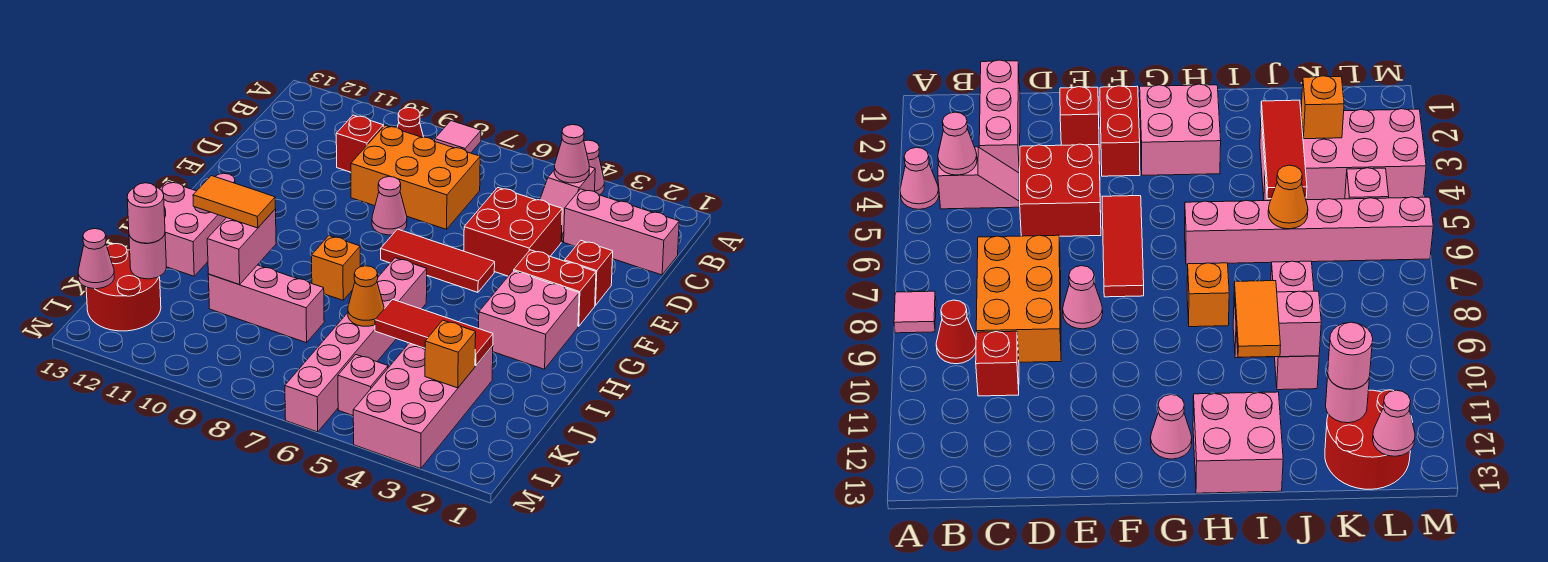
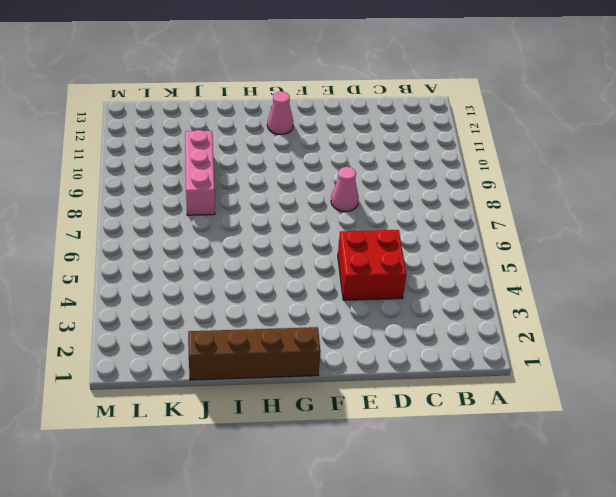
brown 1x4 brick [188,327,321,380] -> none
none -> pink 1x1 cone [584,140,604,195]
none -> pink 1x1 tile [435,121,481,153]
none -> pink 1x2 slope [540,167,595,242]
none -> red 1x1 cone [397,108,423,137]

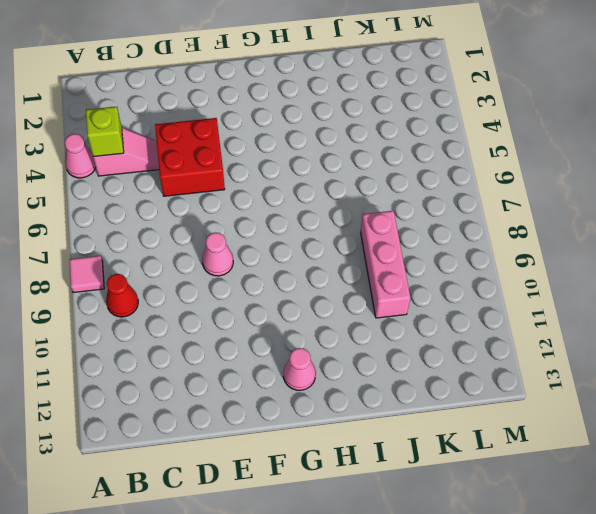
lime 1x1 brick [86,107,124,157] -> pink 1x1 cone [554,125,589,183]
none -> pink 1x3 brick [564,189,679,275]
none -> orange 2x3 brick [351,125,480,229]
none -> red 1x1 brick [336,115,383,172]
none -> red 1x1 brick [565,241,613,305]

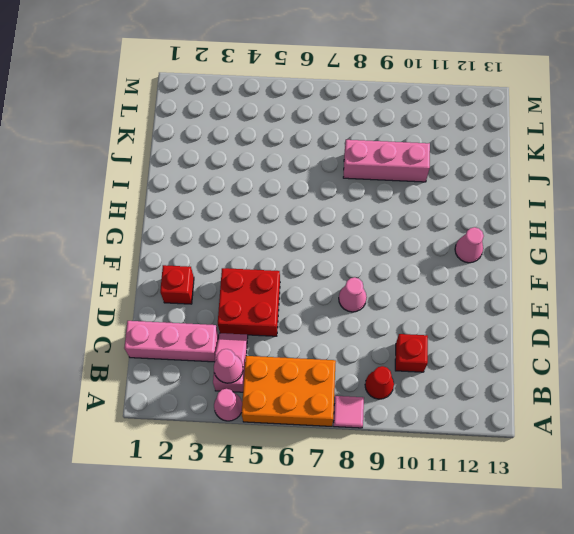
orange 2x3 brick [242,356,336,426] -> orange 2x3 brick moved to [351,125,480,229]
none -> red 1x2 brick [514,250,596,326]
none -> red 1x3 tile [381,229,495,292]
none -> pink 2x2 brick [479,271,579,369]
none -> pink 1x6 brick [285,258,427,432]

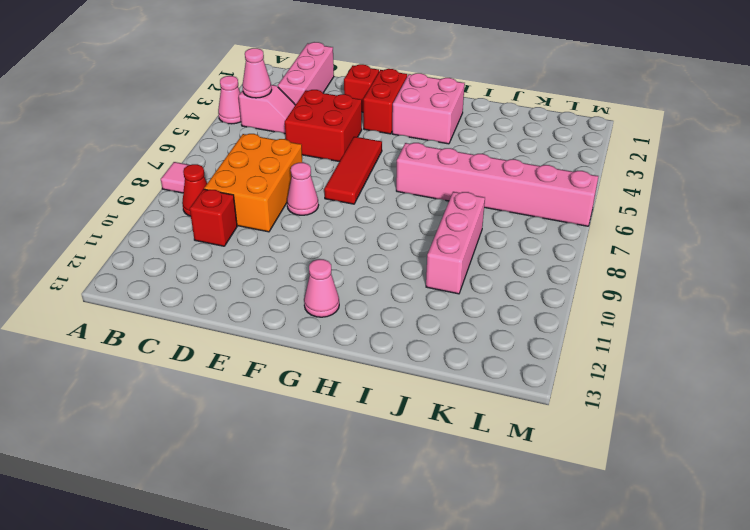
none -> orange 1x1 brick [312,236,360,300]
none -> pink 2x2 brick [160,181,226,276]
none -> pink 2x4 brick [353,343,493,469]
none -> red 2x2 round brick [86,244,161,331]

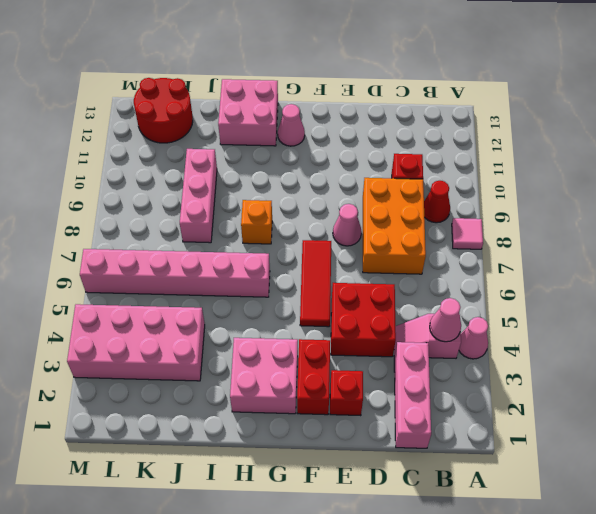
none -> pink 1x1 brick [338,355,388,415]
none -> pink 1x2 brick [207,209,276,285]
none -> red 1x3 tile [375,299,493,366]
none -> orange 1x1 cone [348,266,384,326]

